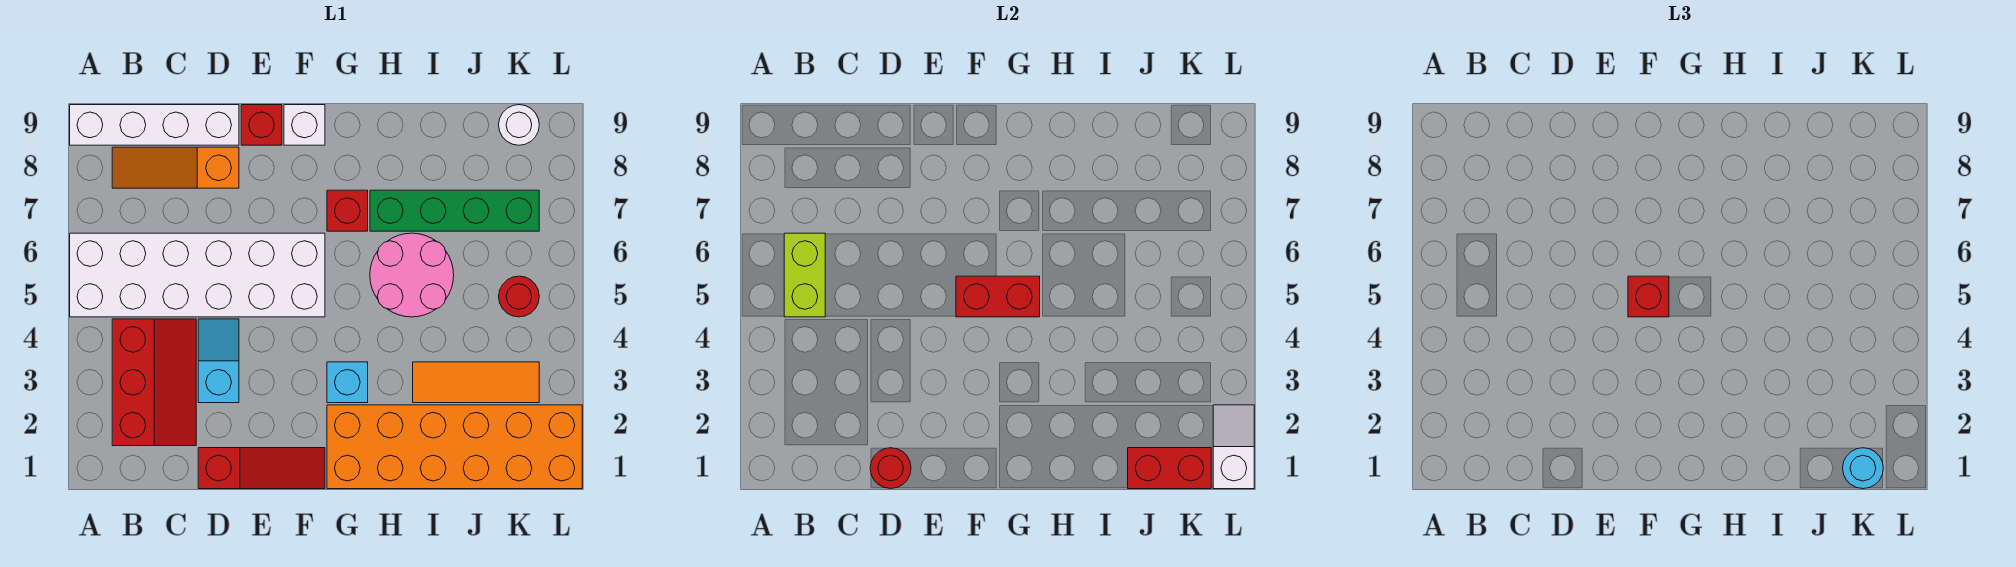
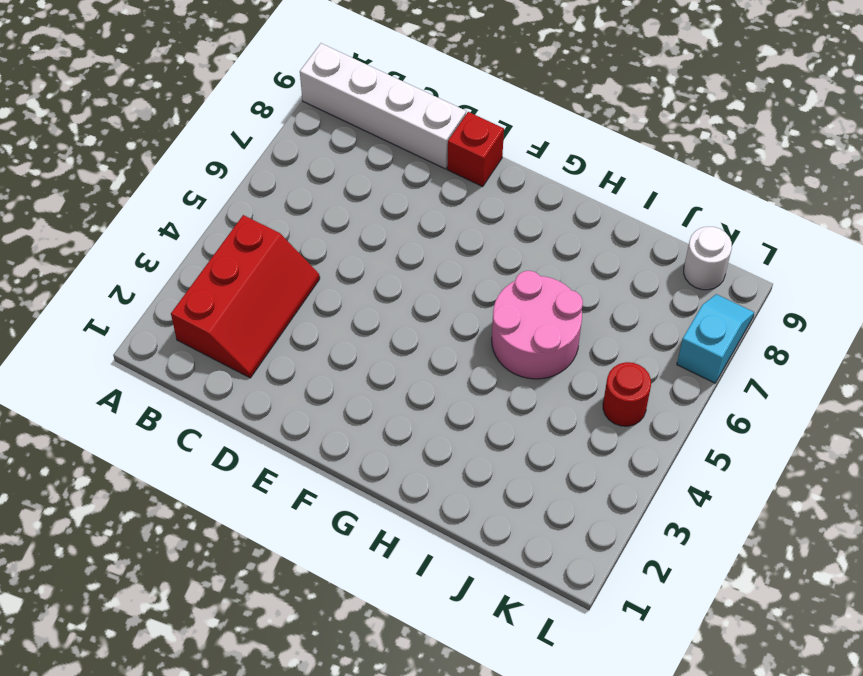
cyan 1x2 slope [677,294,754,383] -> cyan 1x2 slope moved to [198,319,239,403]
none -> white 2x6 brick [70,233,325,317]
none -> orange 1x3 slope [112,147,239,188]
none -> red 1x3 slope [198,448,325,489]

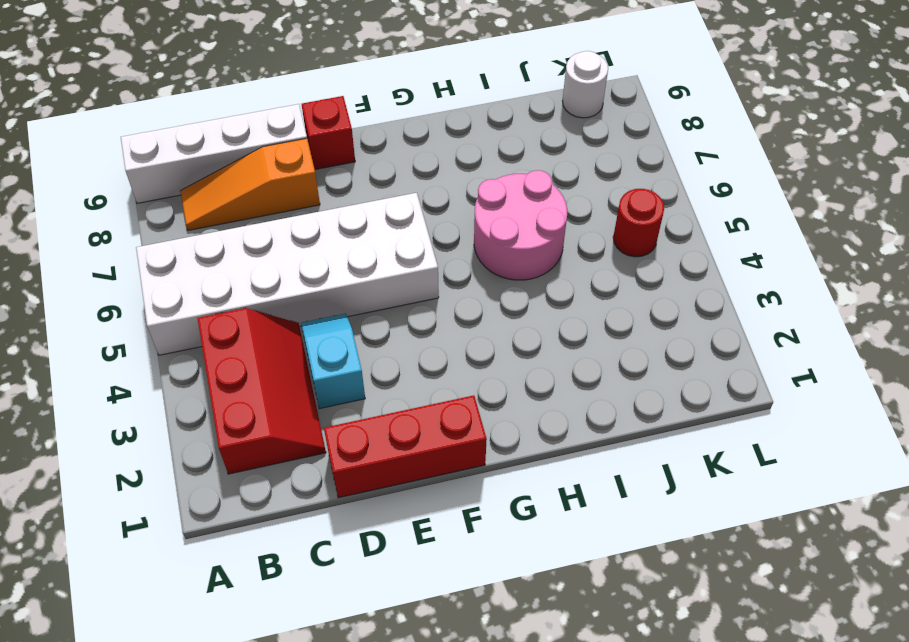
red 1x3 brick [324,395,487,498] -> red 1x3 slope [198,448,325,489]
none -> white 1x1 brick [284,105,325,145]
none -> orange 2x6 brick [327,405,582,489]
none -> cyan 1x1 brick [327,362,368,403]

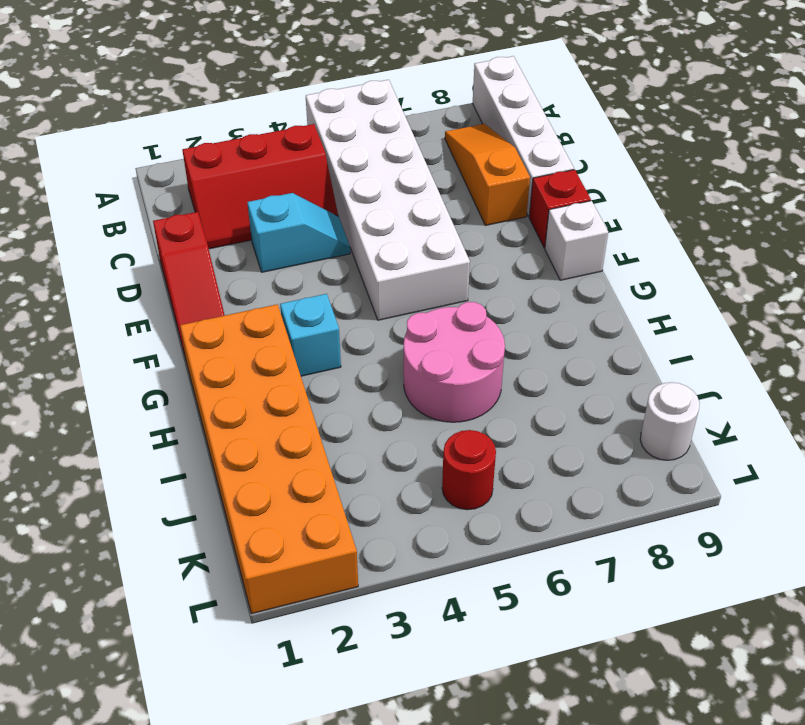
none -> red 1x1 brick [327,190,368,231]
none -> green 1x4 brick [370,190,539,231]
none -> orange 1x3 tile [413,362,539,403]

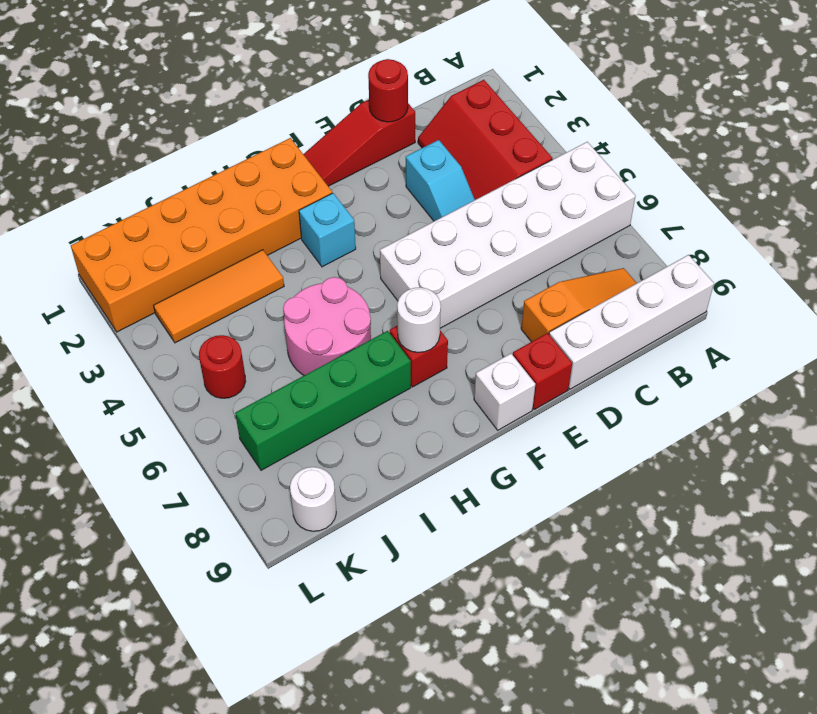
white 1x1 round brick [397,287,441,353] -> none
none -> lime 1x2 brick [784,233,825,317]
none -> red 1x2 brick [956,276,1040,317]
none -> red 1x2 brick [1128,448,1211,489]

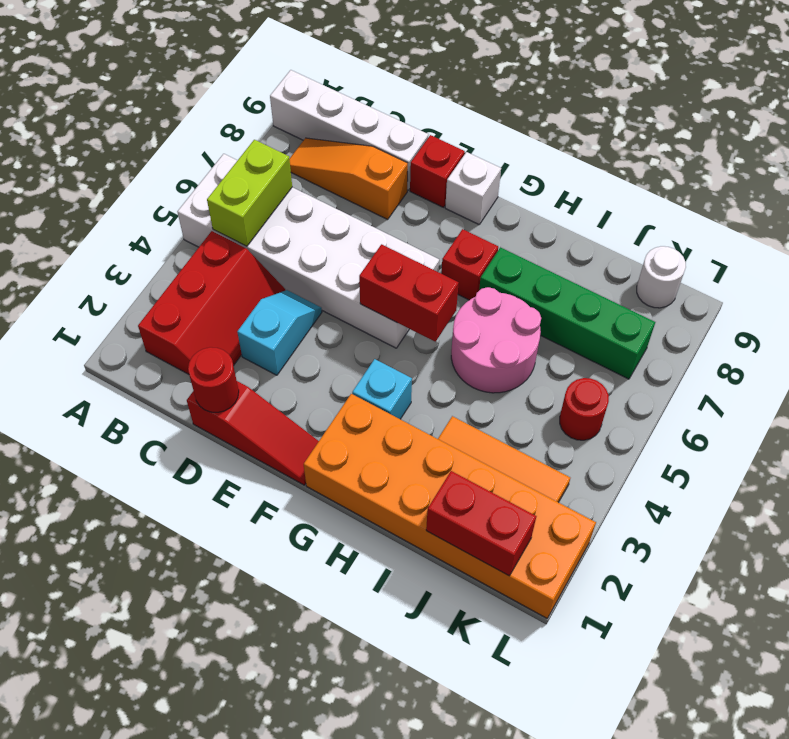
none -> white 1x2 slope [1213,405,1254,489]
none -> red 1x1 brick [1628,276,1669,317]
none -> cyan 1x1 round brick [1843,448,1883,489]

